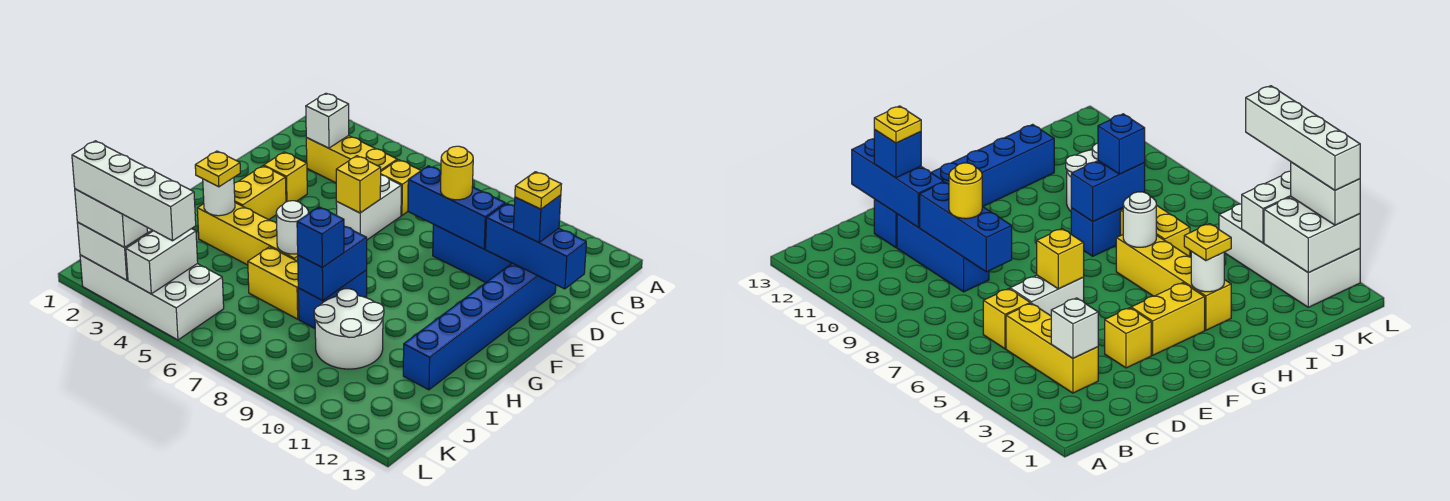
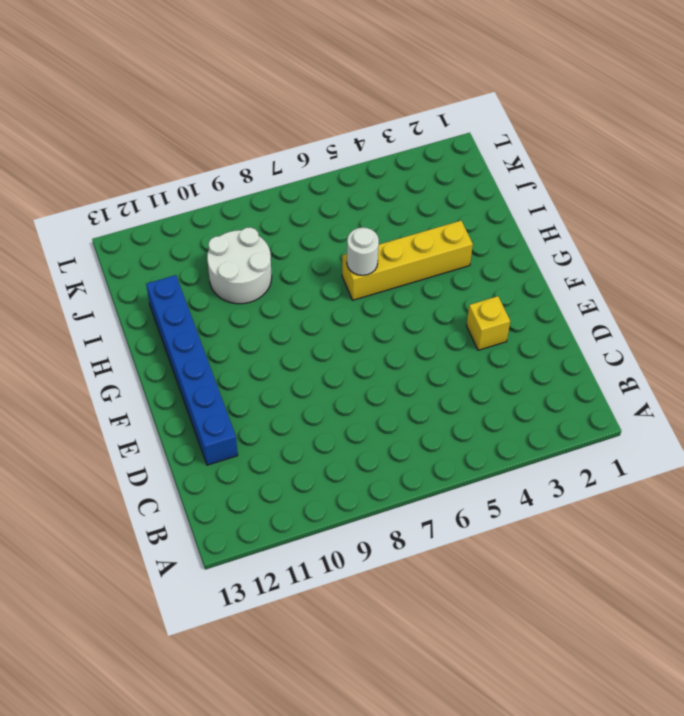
none -> yellow 1x3 brick [306,136,397,183]
none -> yellow 1x1 brick [381,160,421,215]
none -> white 1x2 brick [336,175,401,240]

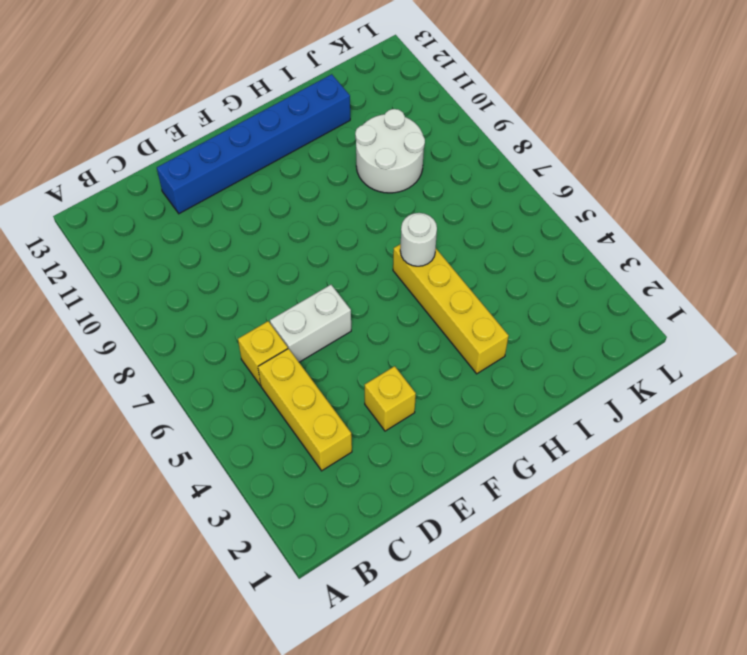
none -> blue 1x3 brick [433,225,512,283]
none -> yellow 1x2 brick [234,166,286,220]
none -> blue 1x2 brick [298,270,367,328]

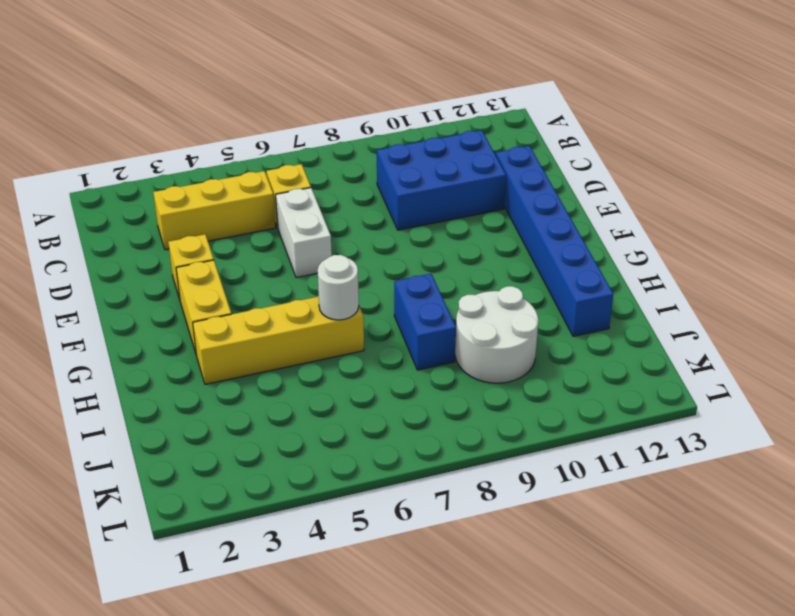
blue 2x3 brick [377,130,506,230] -> blue 1x3 brick [433,225,512,283]
none -> yellow 1x2 brick [248,247,299,319]
none -> white 2x4 brick [80,255,224,340]
none -> white 1x1 brick [306,93,349,148]

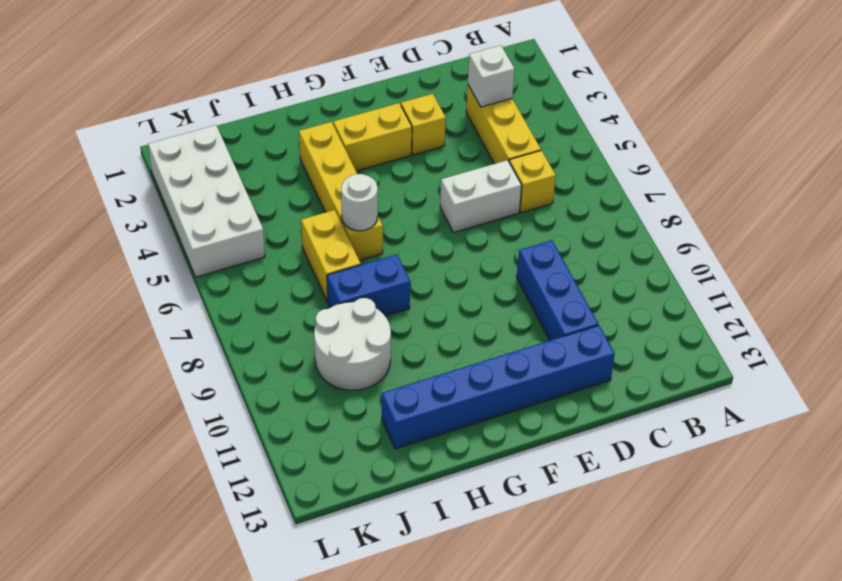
none -> blue 1x3 brick [408,166,505,249]
none -> blue 1x3 brick [485,203,586,289]
none -> yellow 1x1 brick [336,156,381,213]

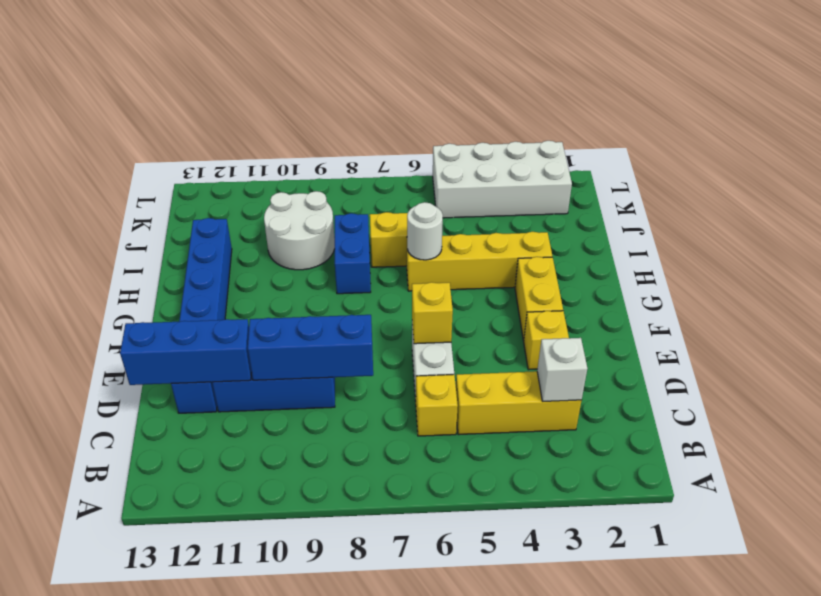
none -> white 1x1 round brick [203,178,235,216]
none -> blue 1x2 brick [297,226,367,301]
none -> white 2x2 brick [77,222,153,280]

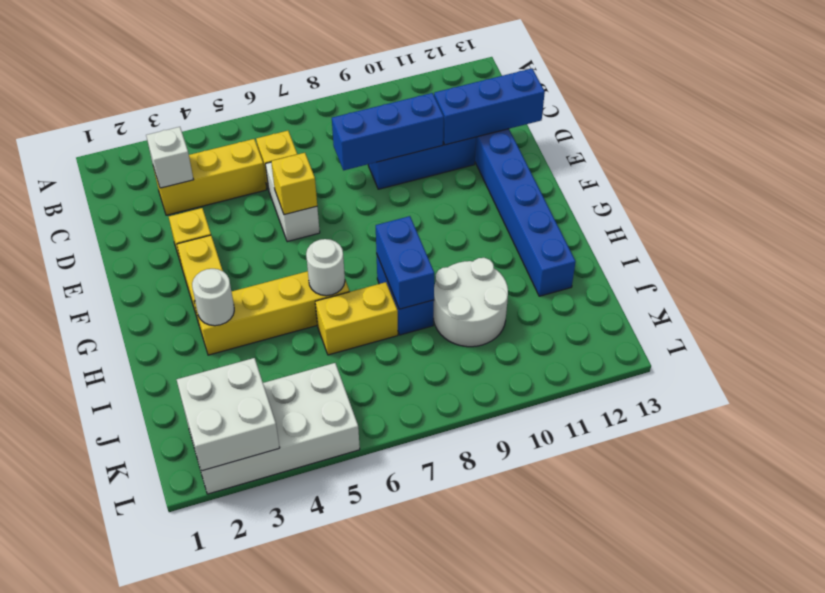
none -> white 1x2 brick [126,229,198,294]
none -> yellow 1x1 round brick [441,146,473,200]
none -> blue 1x1 brick [513,195,561,243]

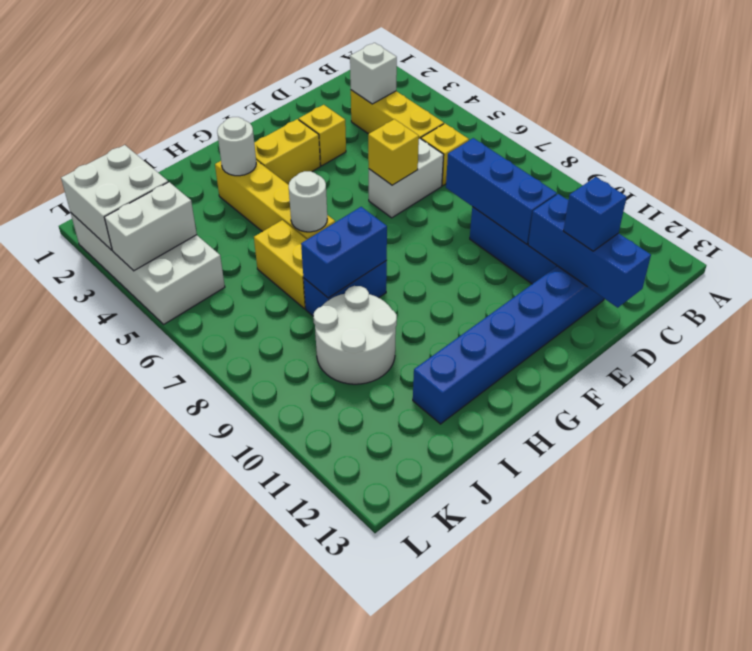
none -> yellow 1x1 round brick [441,146,473,200]
none -> yellow 1x1 plate [195,151,240,187]
none -> blue 1x1 brick [297,207,344,268]

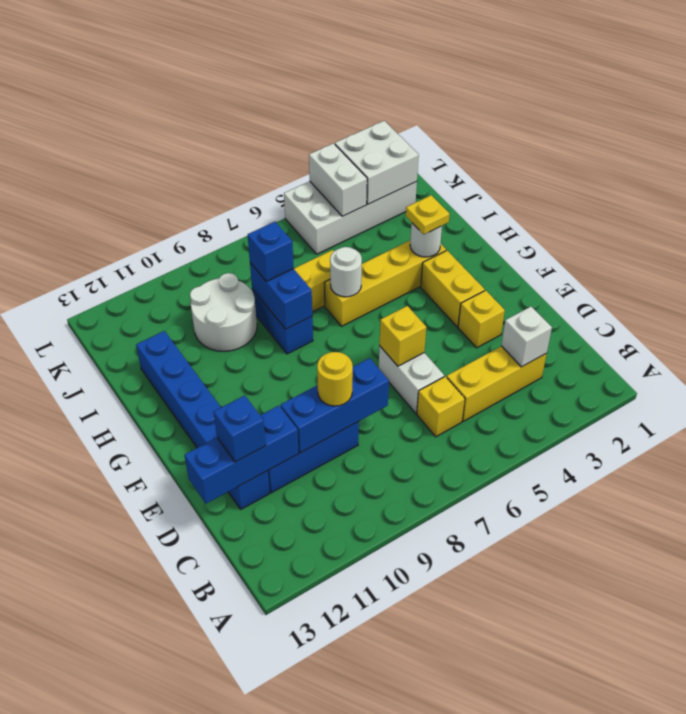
none -> white 1x2 brick [75,189,148,247]
none -> yellow 1x1 plate [515,172,561,209]
none -> white 1x4 brick [72,141,196,241]

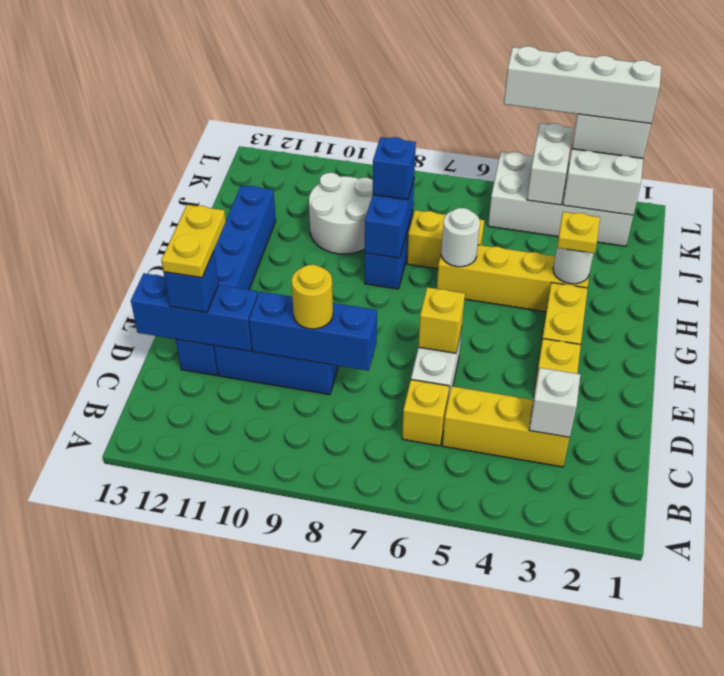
yellow 1x2 plate [161,205,226,278] -> yellow 1x1 plate [515,172,561,209]

